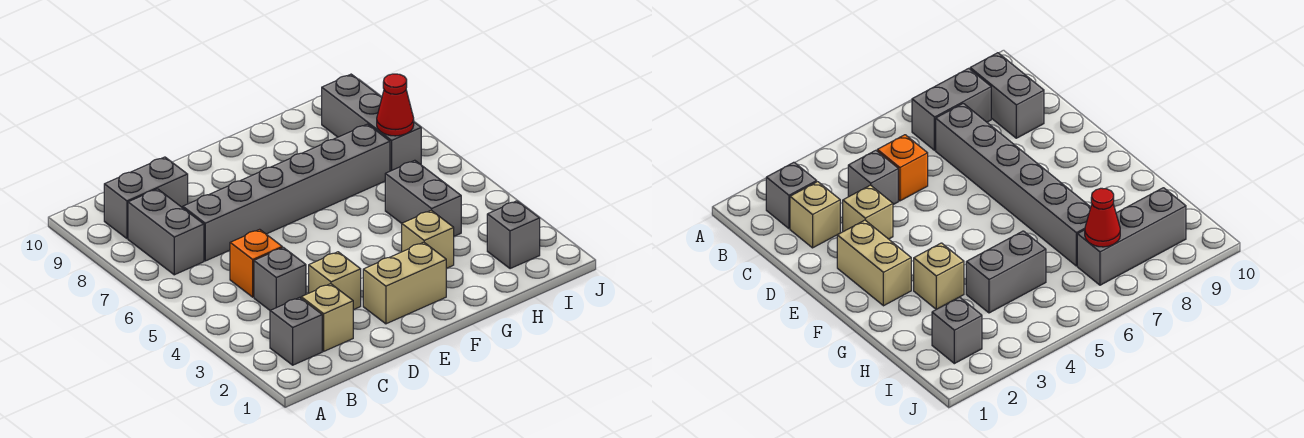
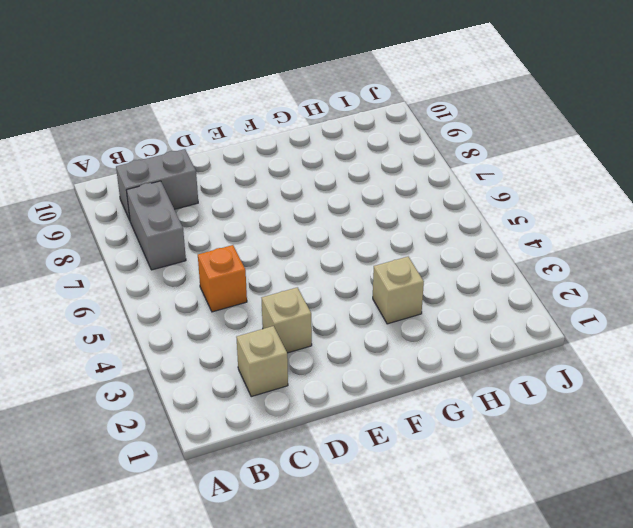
none -> grey 1x1 brick [270,297,322,365]
none -> grey 1x1 brick [254,247,306,311]
none -> grey 1x6 brick [183,124,390,261]

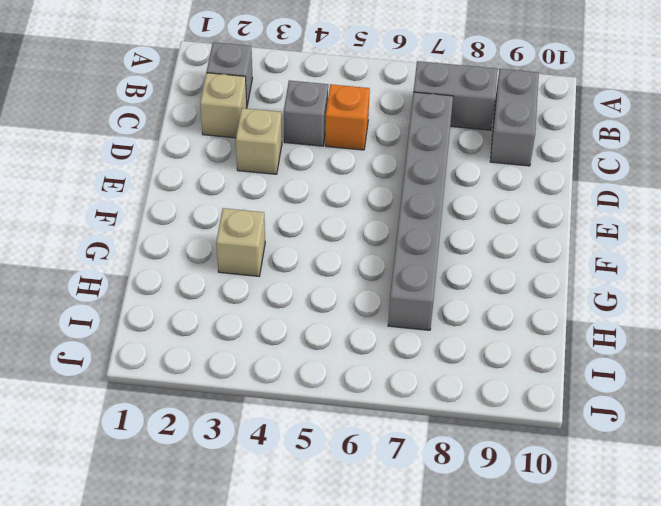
none -> tan 1x2 brick [363,242,446,324]
none -> grey 1x2 brick [385,160,461,236]
none -> grey 1x1 brick [487,201,540,269]

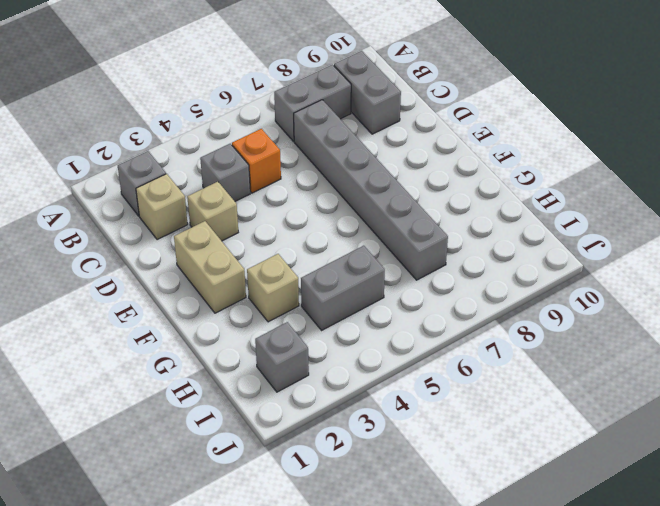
none -> grey 1x3 brick [322,74,421,171]
none -> red 1x1 cone [377,74,414,136]

